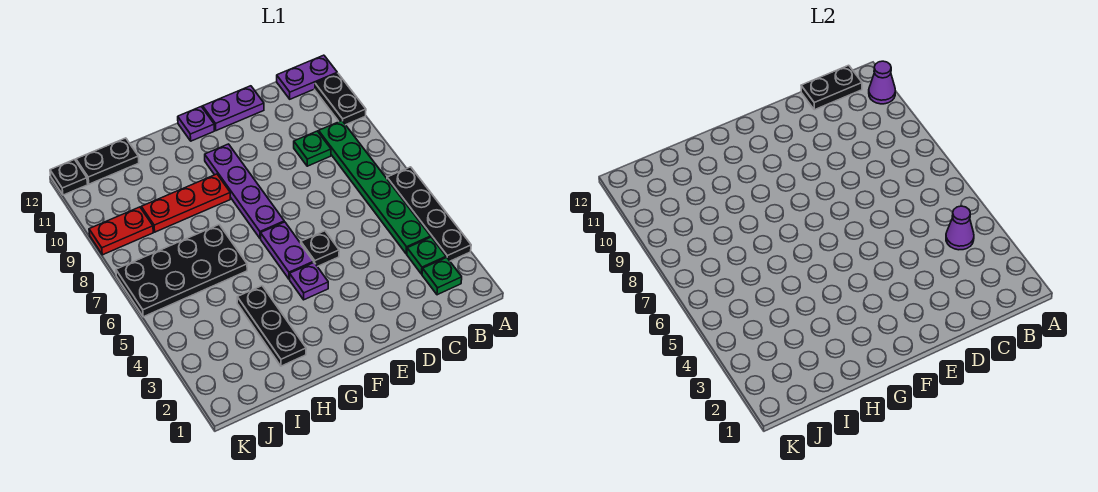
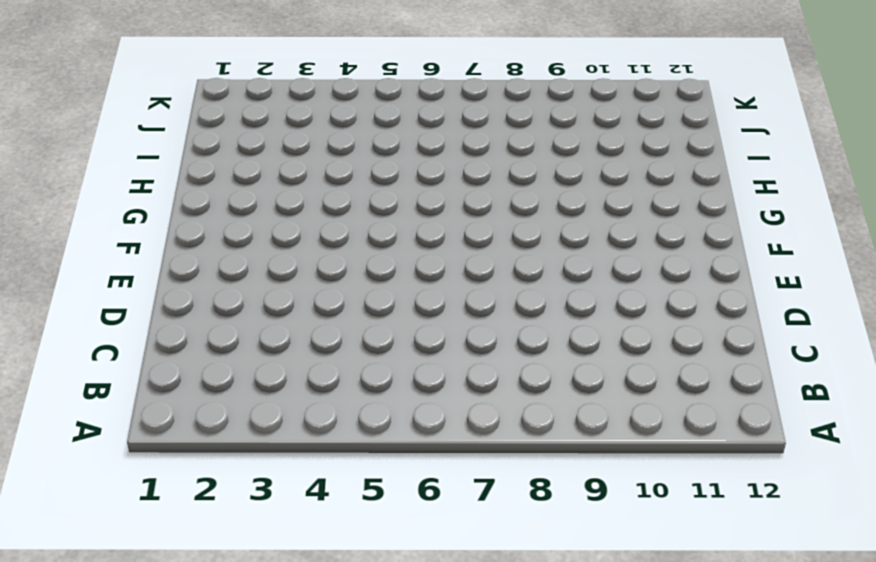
none -> black 1x4 plate [387,167,471,261]
none -> black 1x2 plate [315,73,366,125]
none -> purple 1x2 plate [277,55,337,99]

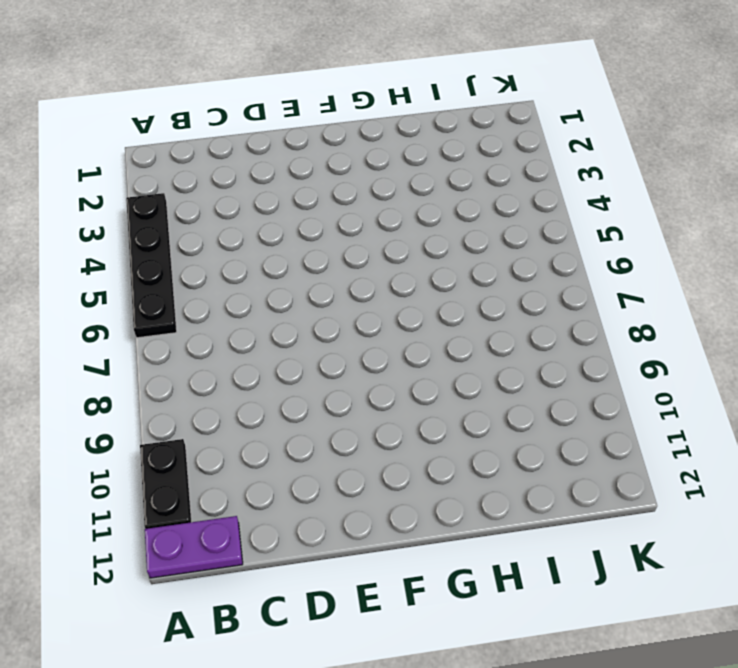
none -> green 1x1 plate [422,257,462,295]
none -> green 1x1 plate [407,237,446,274]
none -> green 1x6 plate [319,121,431,254]

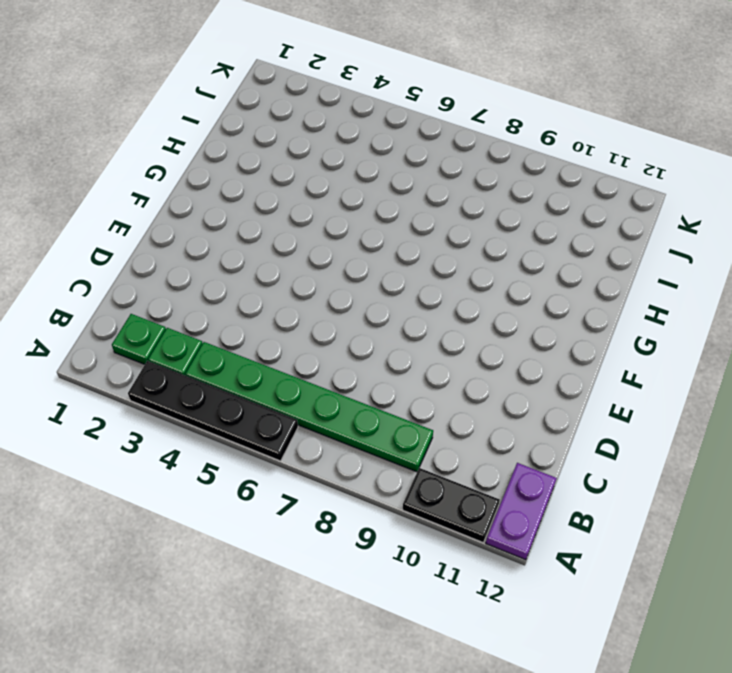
none -> green 1x1 plate [294,131,331,166]
none -> purple 1x2 plate [203,86,264,131]
none -> black 1x1 plate [301,231,339,267]

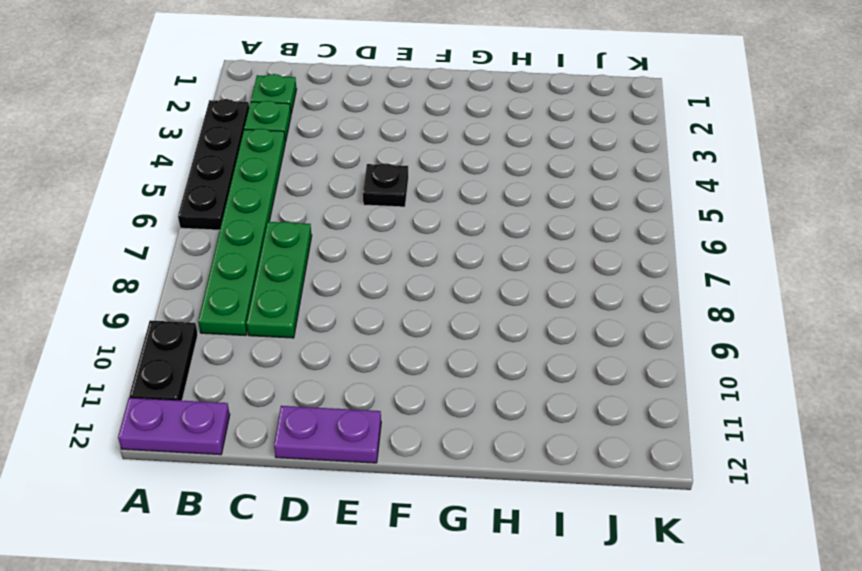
green 1x3 plate [246,222,312,338] -> green 1x1 plate [294,131,331,166]
none -> purple 1x1 plate [290,263,328,300]
none -> purple 1x2 plate [261,222,314,279]
none -> purple 1x4 plate [205,144,284,238]

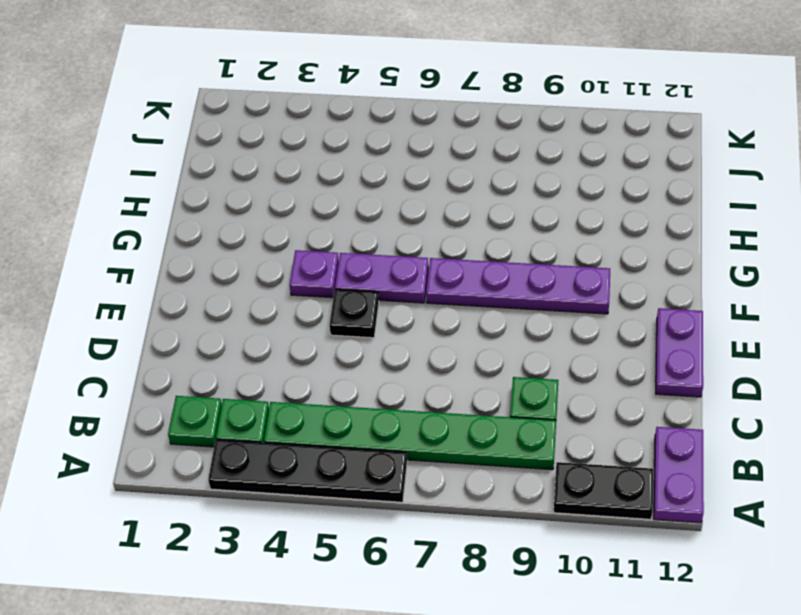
none -> purple 1x1 plate [178,107,214,141]
none -> red 1x3 plate [141,174,230,232]
none -> black 1x3 plate [237,286,306,366]

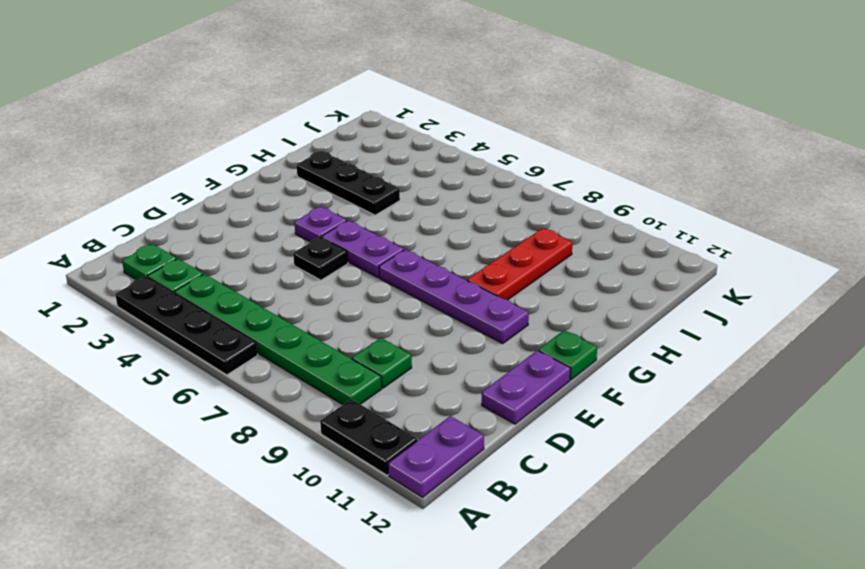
green 1x1 plate [539,330,597,380] -> purple 1x1 plate [178,107,214,141]
none -> black 2x4 plate [116,225,247,317]
none -> black 1x2 plate [76,138,139,184]
none -> red 1x2 plate [89,207,153,255]

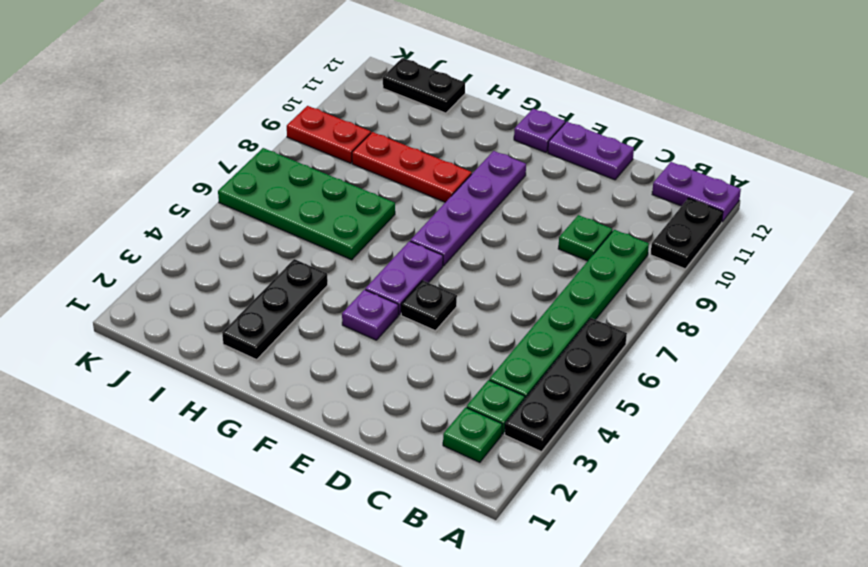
green 2x4 plate [218,148,395,260] -> black 2x4 plate [116,225,247,317]
none -> black 1x1 plate [50,160,88,195]
none -> purple 1x1 cone [869,61,895,104]
none -> purple 1x1 cone [946,206,974,250]

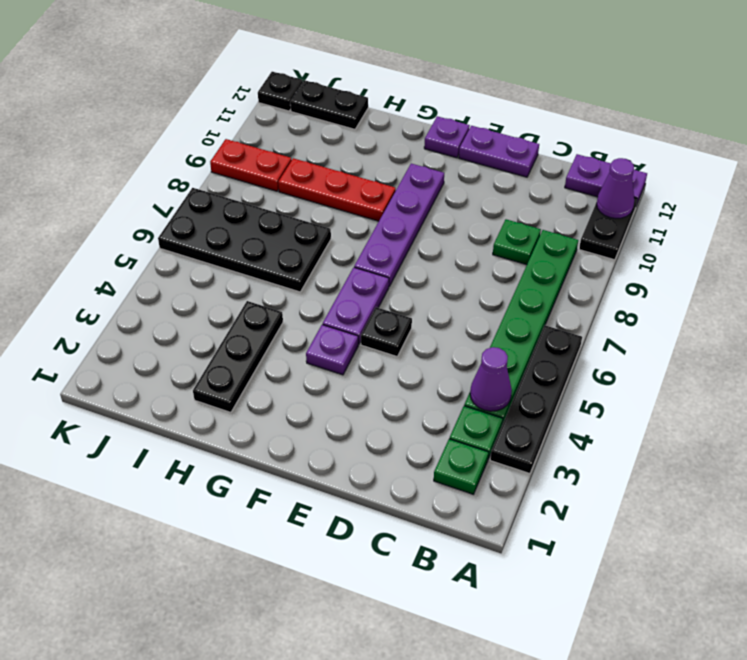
none -> black 1x2 plate [801,65,862,110]

